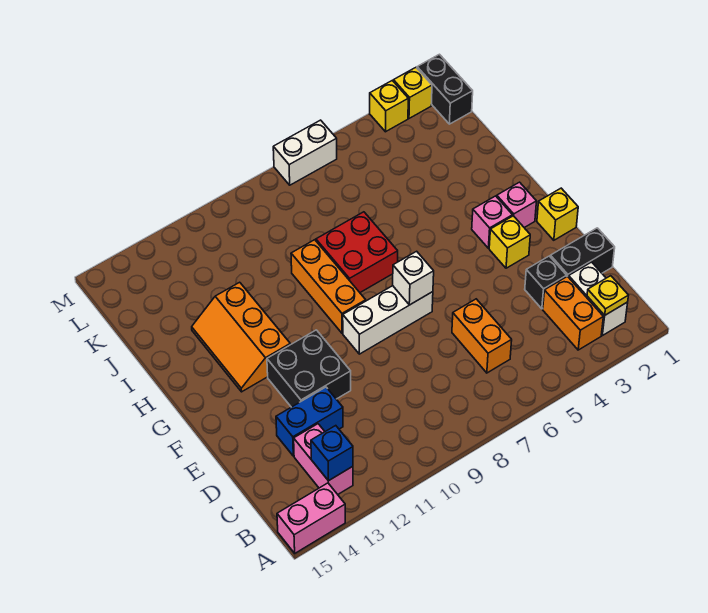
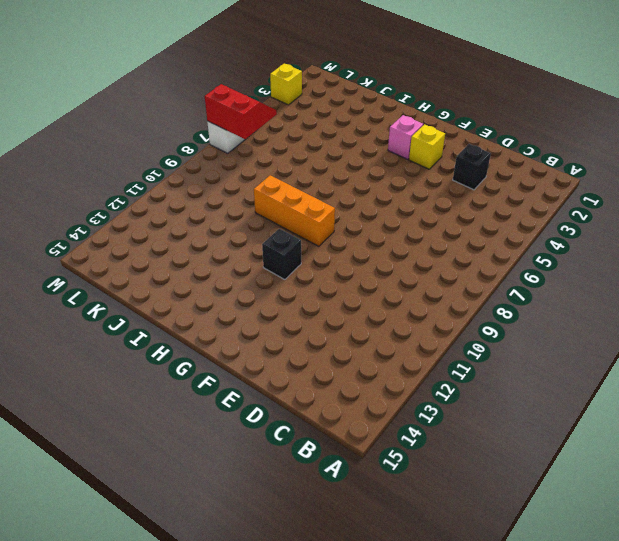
black 1x1 brick [262,229,301,280] -> none
red 2x2 slope [205,84,277,139] -> none
none -> pink 1x2 brick [277,483,345,553]
none -> white 1x2 brick [569,262,628,336]
none -> orange 1x2 brick [543,276,603,350]

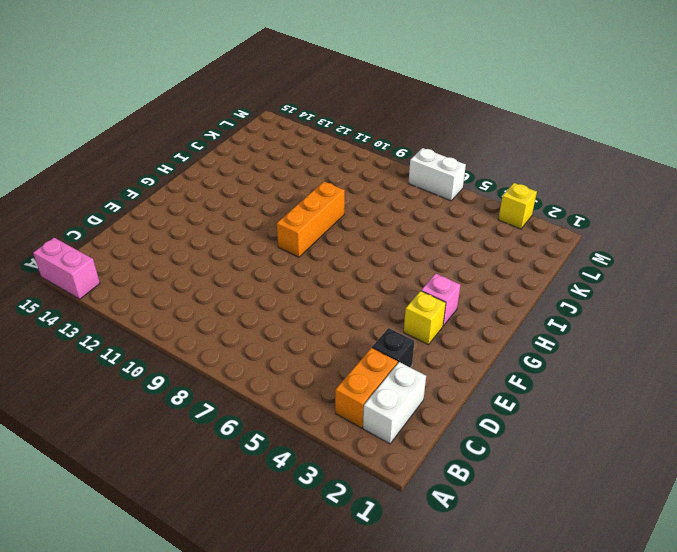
none -> pink 1x2 brick [294,424,353,494]
none -> orange 1x2 brick [452,299,512,373]
none -> black 1x2 brick [550,228,615,277]

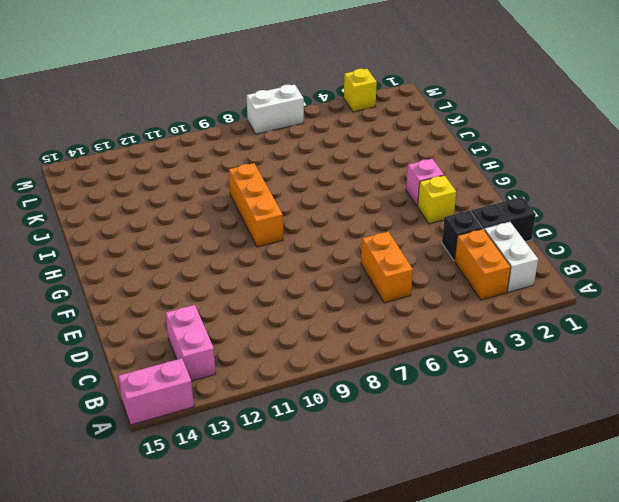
none -> blue 1x2 brick [276,387,343,456]
none -> black 2x2 brick [267,330,351,407]
none -> yellow 1x1 brick [537,188,578,240]

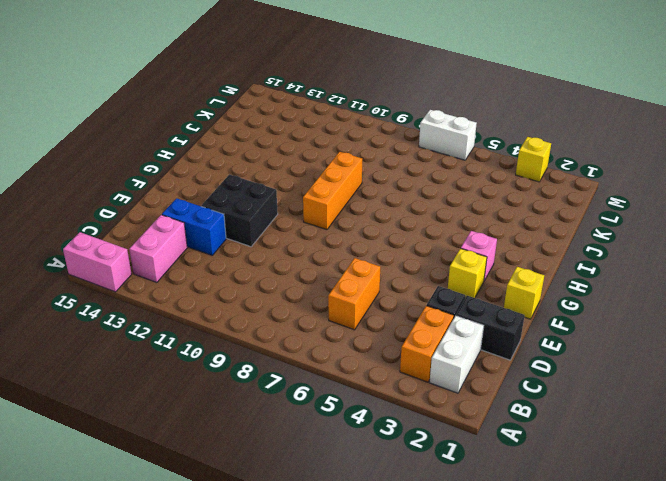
none -> white 1x3 brick [343,286,433,354]
none -> pink 1x1 brick [497,182,536,228]
none -> orange 2x3 slope [192,282,290,392]

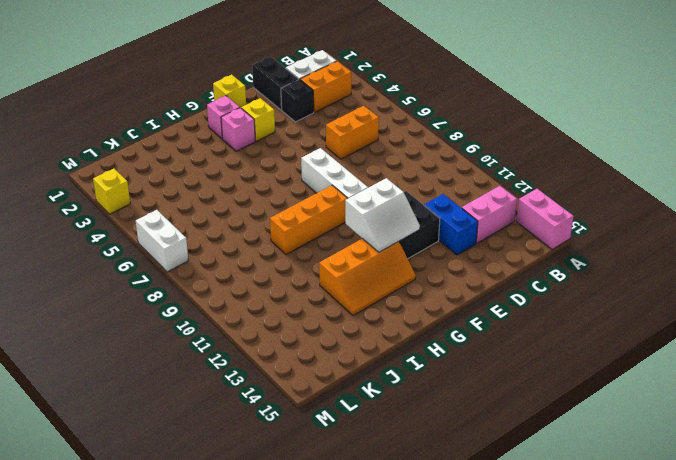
white 2x2 slope [345,178,420,252] -> none
none -> red 2x2 brick [316,212,398,292]
none -> black 1x2 brick [417,54,473,124]
none -> yellow 1x1 brick [393,68,432,118]

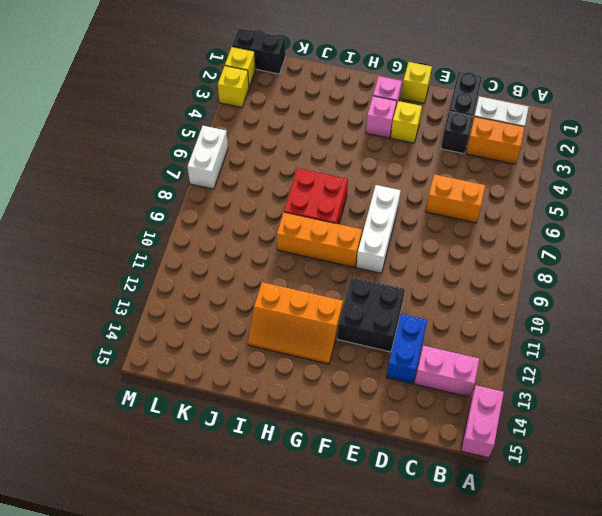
none -> yellow 1x1 plate [587,276,628,315]
none -> blue 1x1 brick [311,426,353,481]
none -> white 1x1 brick [393,251,434,305]

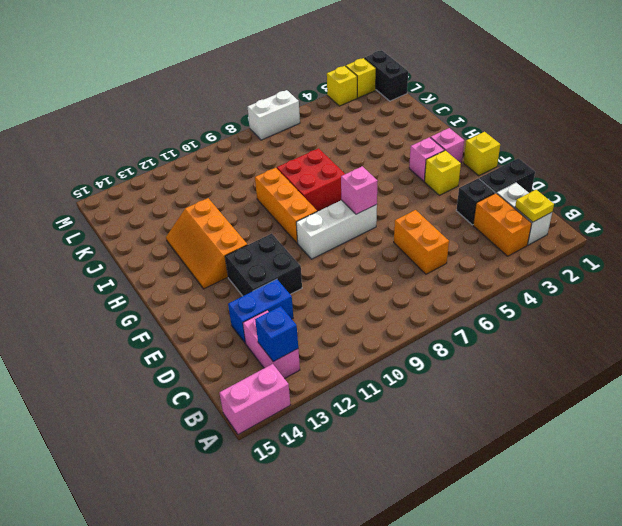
pink 1x1 brick [341,166,377,214] -> white 1x1 brick [393,251,434,305]

